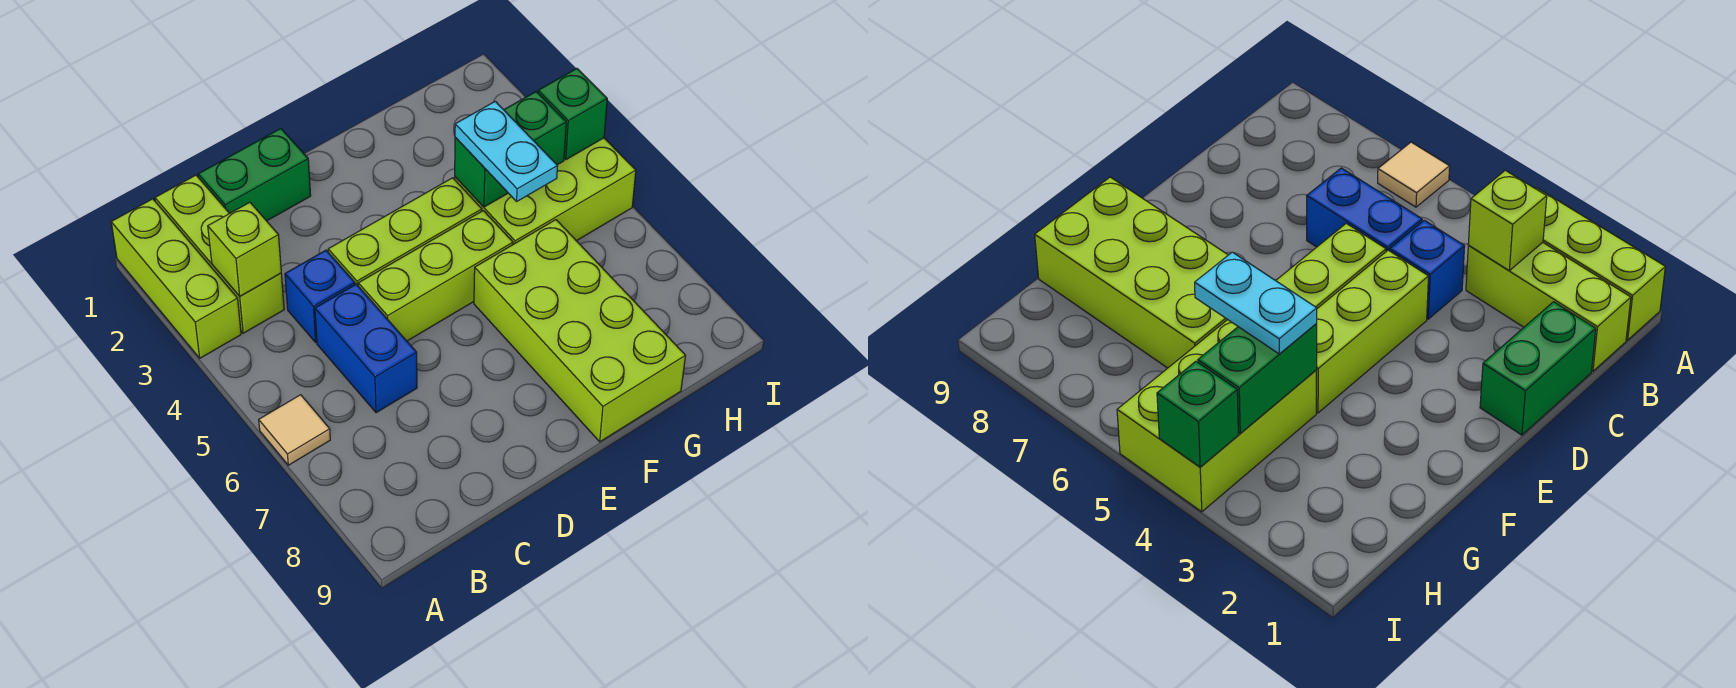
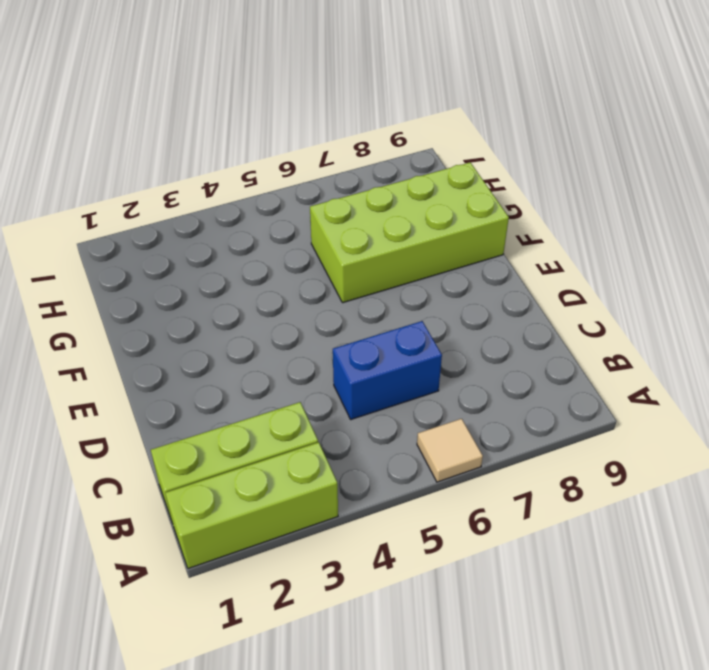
none -> green 1x2 brick [198,129,311,221]
none -> blue 1x1 brick [285,250,355,342]
none -> lime 1x3 brick [328,178,482,285]

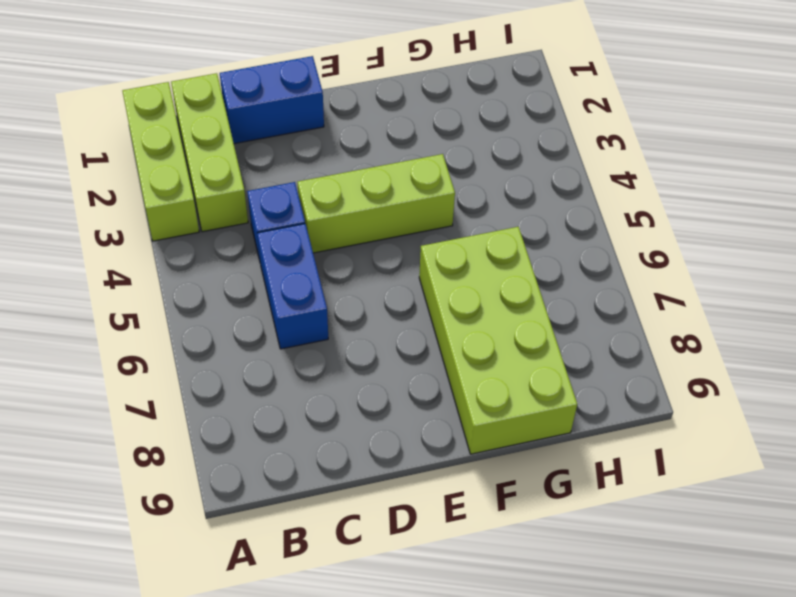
blue 1x2 brick [220,56,324,144] -> green 1x2 brick [198,129,311,221]
none -> tan 1x1 tile [259,395,330,465]
none -> lime 1x3 brick [358,211,513,341]
none -> lime 2x3 brick [455,138,636,244]

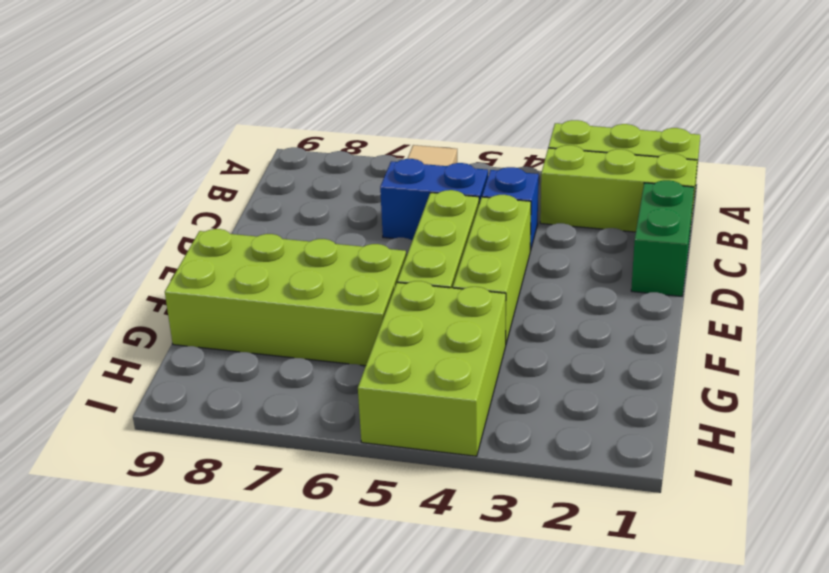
none -> lime 1x1 brick [208,202,281,296]
none -> green 1x2 brick [455,92,566,207]
none -> green 1x1 brick [538,69,607,160]

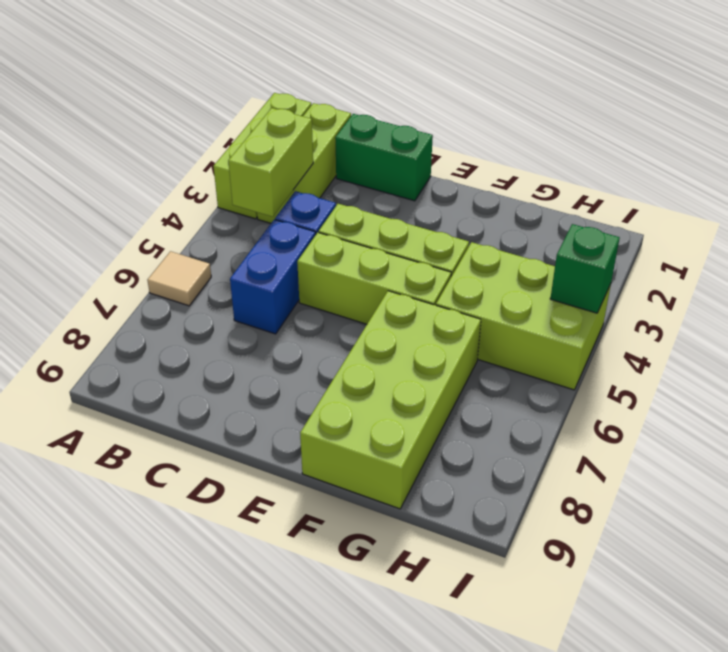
lime 1x2 brick [228,108,313,217] -> lime 1x1 brick [208,202,281,296]
none -> green 1x2 brick [455,92,566,207]
none -> cyan 1x2 plate [455,101,557,201]

